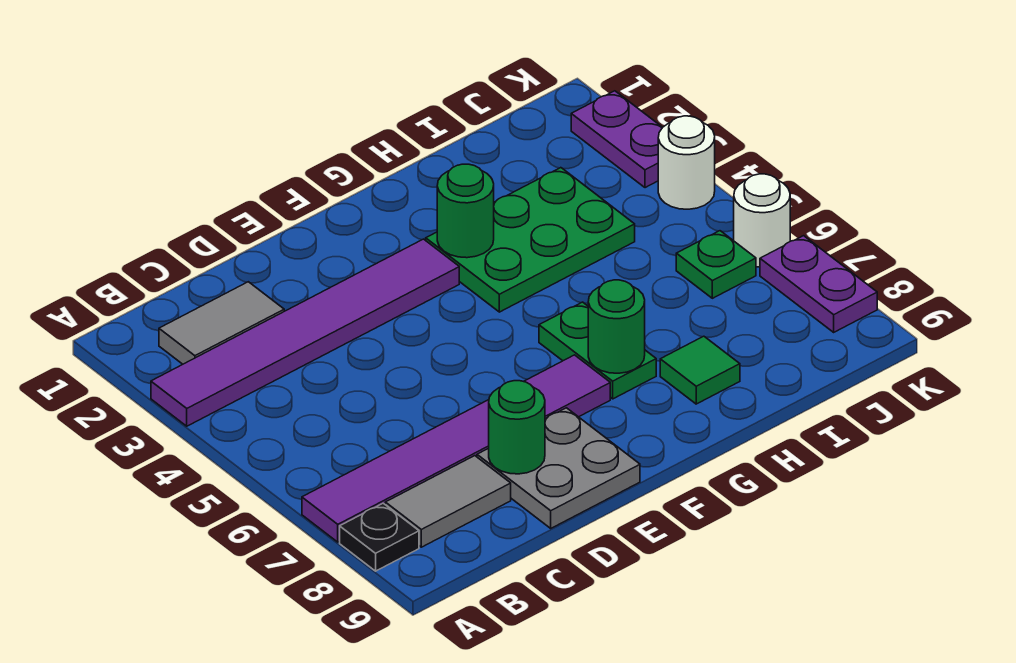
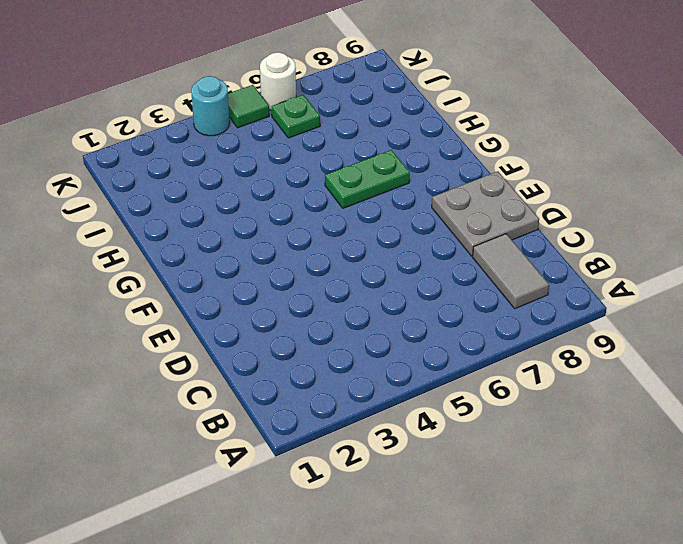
cyan 1x1 round brick [191,76,230,136] -> white 1x1 round brick [658,116,715,209]
green 1x1 tile [228,85,269,128] -> green 1x1 tile moved to [660,336,740,404]
none -> purple 1x6 tile [151,239,459,426]
none -> purple 1x6 tile [302,355,610,542]
none -> black 1x1 plate [340,503,419,571]

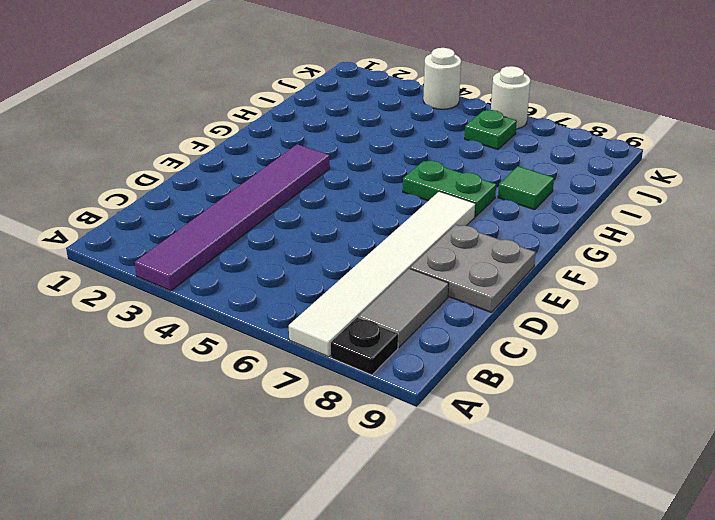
white 1x6 tile [289,191,476,357] -> purple 1x6 tile [302,355,610,542]
none -> grey 1x2 tile [159,282,284,364]
none -> green 2x3 plate [426,168,635,312]
none -> purple 1x2 plate [571,91,663,188]

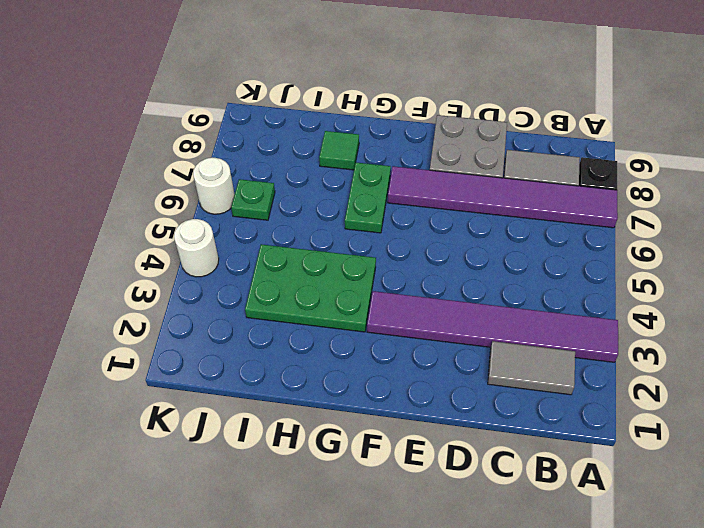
none -> purple 1x2 plate [571,91,663,188]
none -> purple 1x2 plate [760,236,877,332]
none -> green 1x1 round brick [489,381,545,474]

